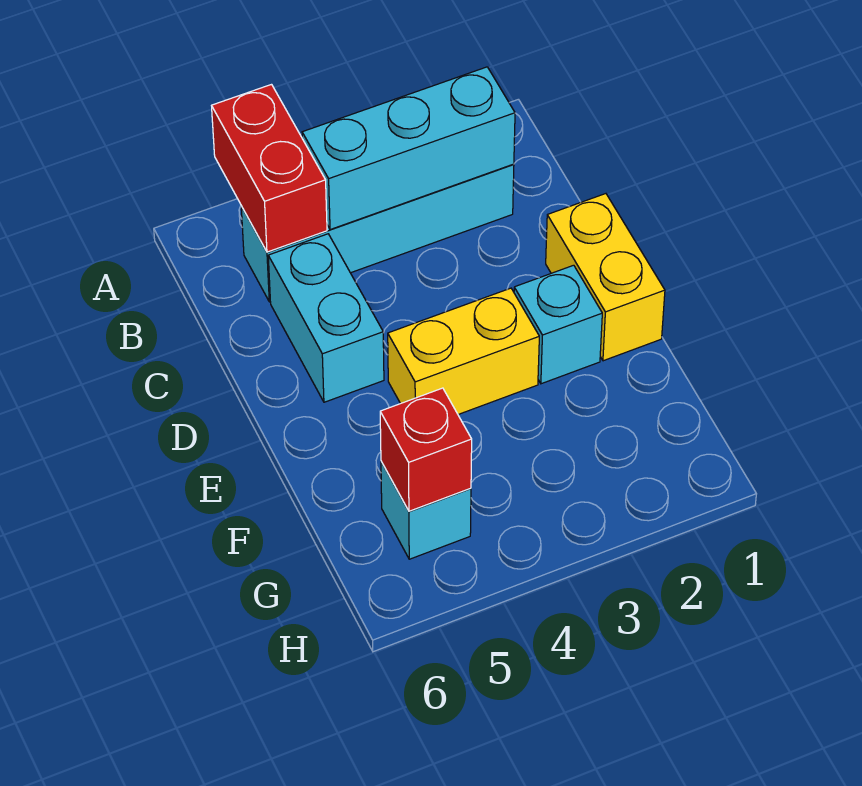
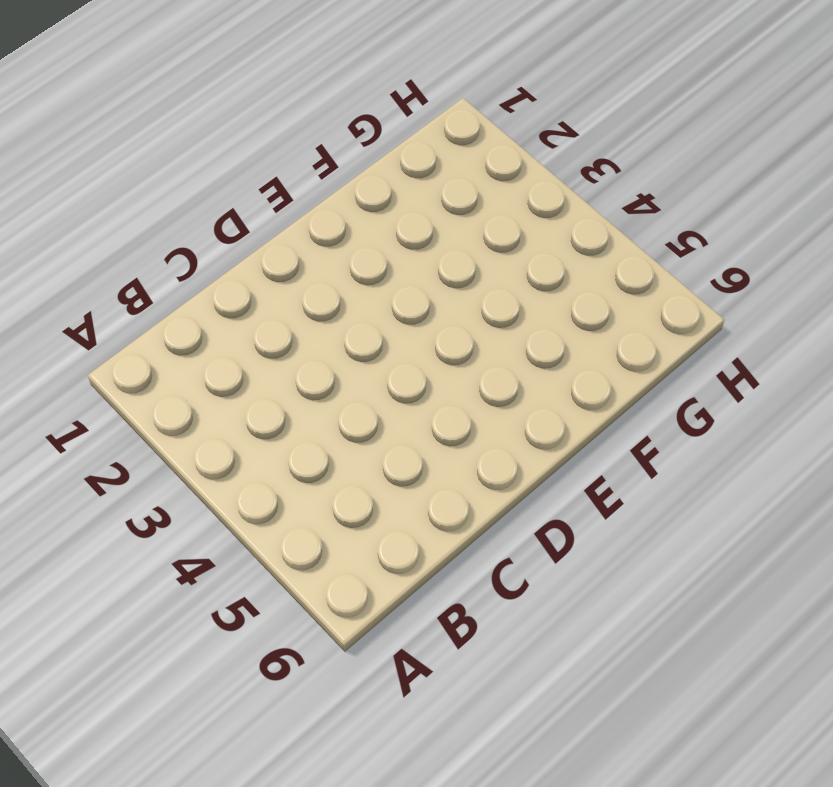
none -> cyan 1x4 brick [241,164,514,302]
none -> cyan 1x2 brick [268,234,384,402]

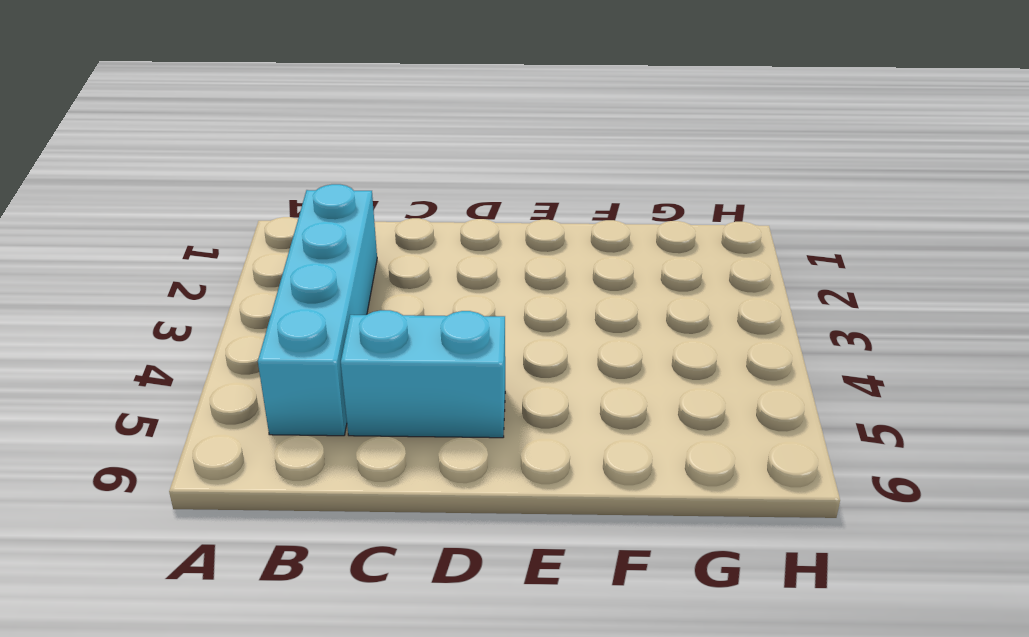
none -> yellow 1x2 brick [546,194,665,361]
none -> cyan 1x1 brick [514,265,602,384]

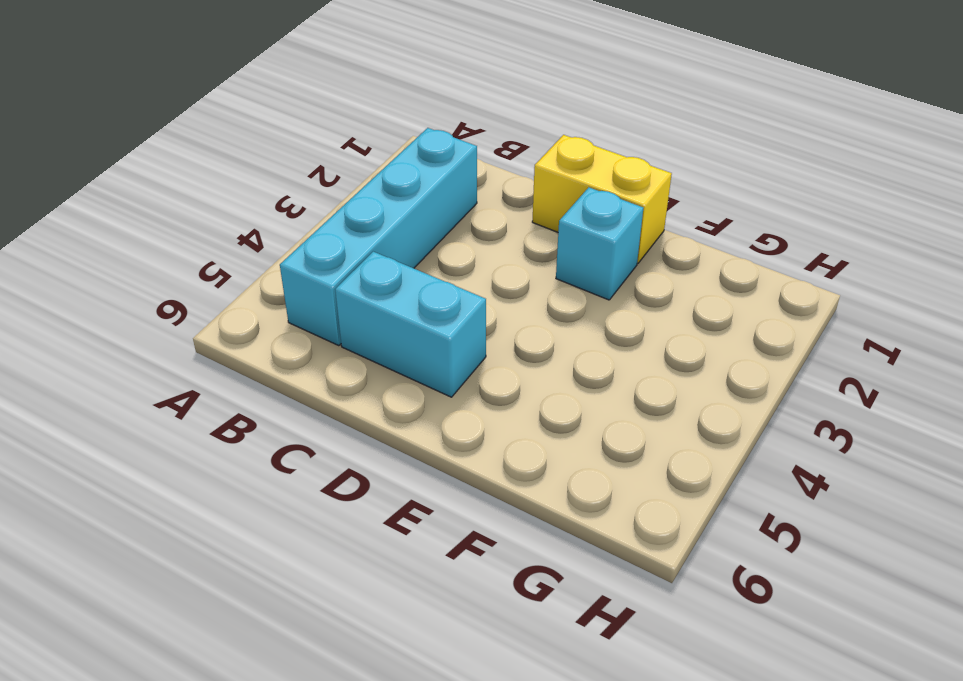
none -> yellow 1x2 brick [388,288,539,414]
none -> cyan 1x1 brick [381,462,471,559]

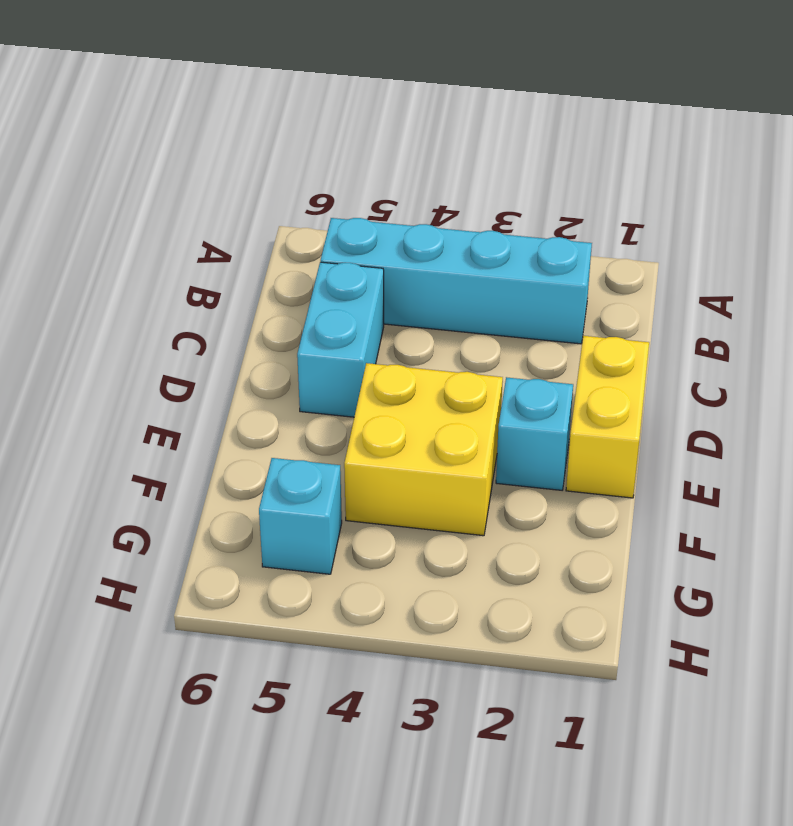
yellow 2x2 brick [344,363,503,536] -> yellow 1x2 brick [388,288,539,414]
none -> red 1x2 brick [212,85,327,252]
none -> cyan 1x3 brick [302,67,515,230]

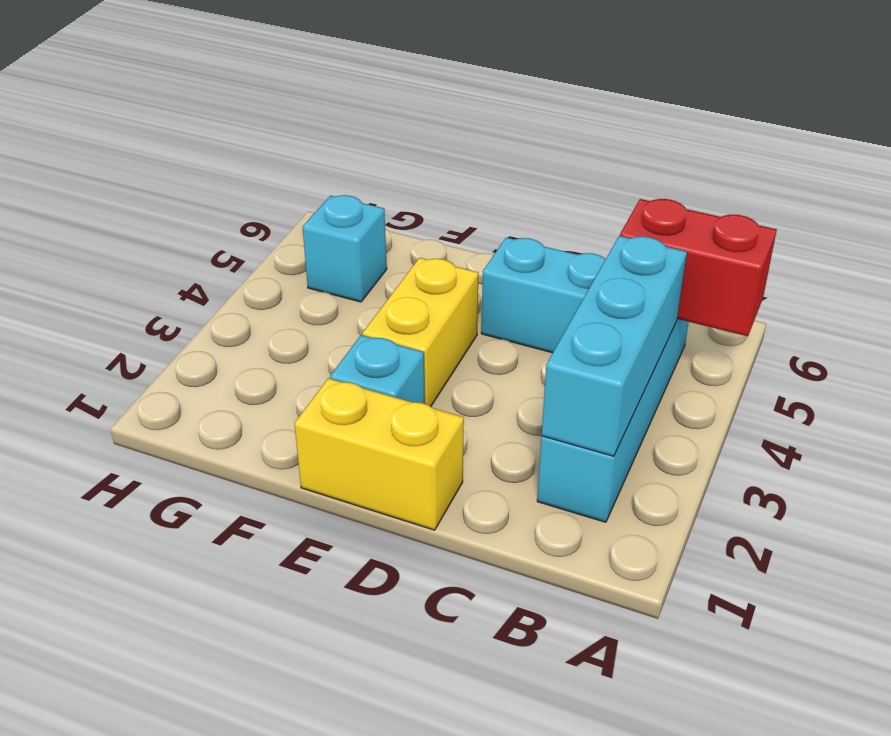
none -> red 1x1 brick [380,388,472,511]

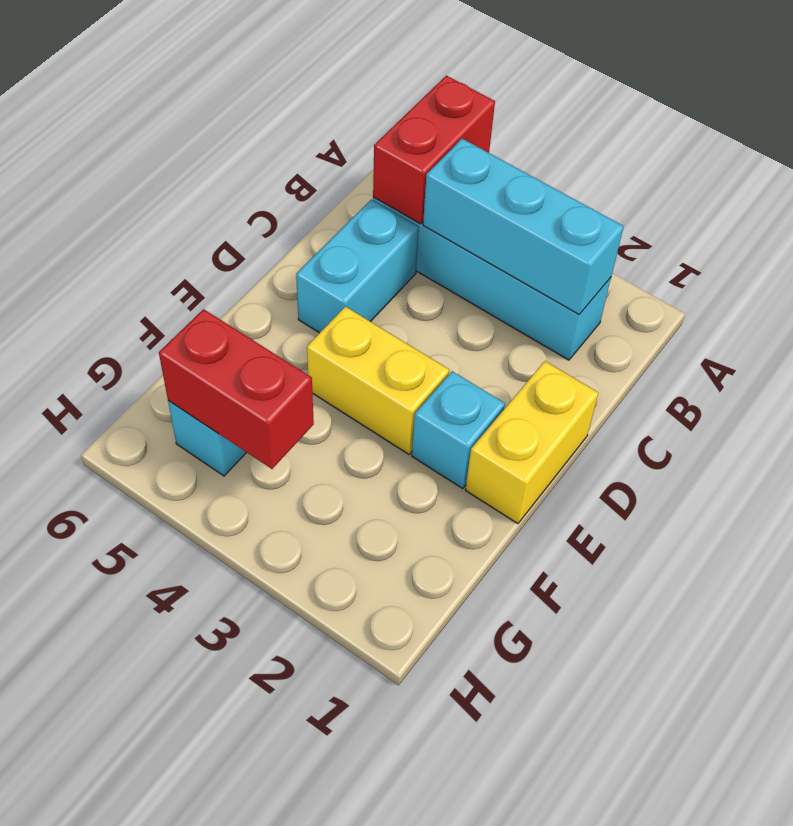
red 1x2 brick [159,309,314,469] -> red 1x1 brick [380,388,472,511]

